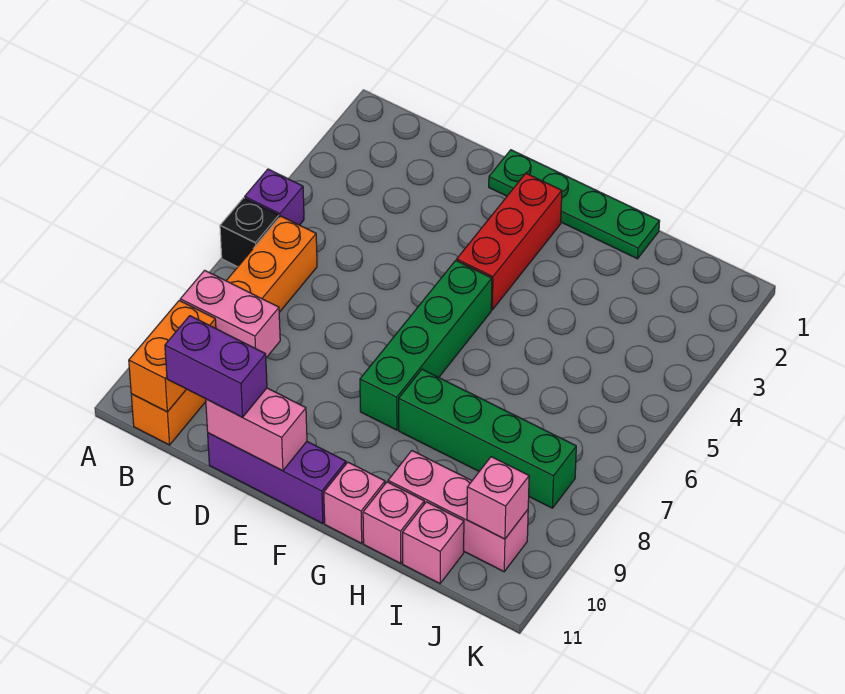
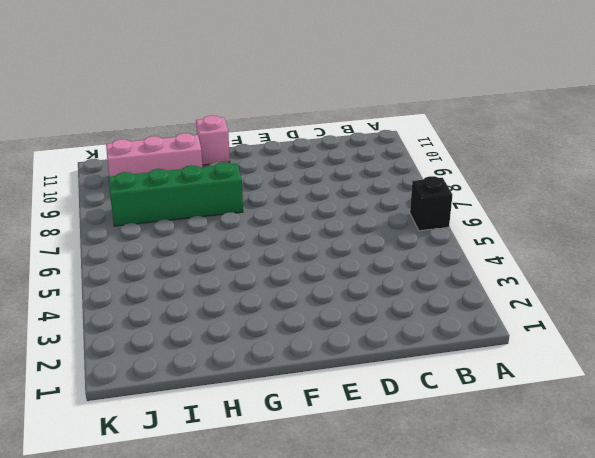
none -> purple 1x1 brick [245,169,304,225]
none -> orange 1x6 brick [131,216,317,445]
none -> purple 1x3 brick [208,433,346,523]

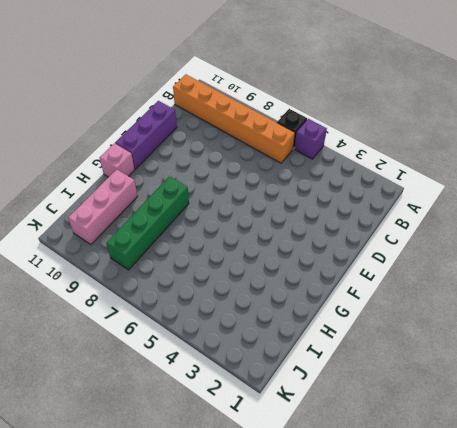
none -> green 1x4 plate [489,150,660,259]
none -> red 1x3 brick [457,173,562,310]
none -> green 1x4 brick [360,260,492,430]

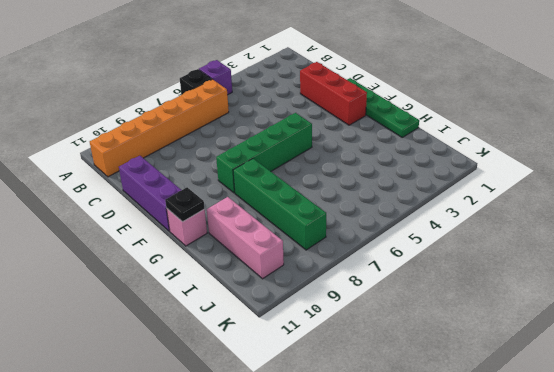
red 1x3 brick [300,62,367,125] -> red 1x3 brick turned to [457,173,562,310]
black 1x1 plate [165,187,205,222] -> none
none -> pink 1x1 brick [363,482,424,563]
none -> pink 1x1 brick [403,502,464,584]
none -> pink 1x2 brick [180,270,280,358]

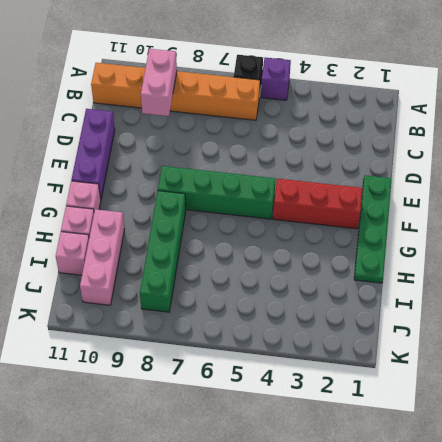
none -> orange 1x2 brick [129,301,216,412]
none -> pink 1x2 brick [206,388,307,471]
none -> pink 1x1 brick [467,457,529,539]

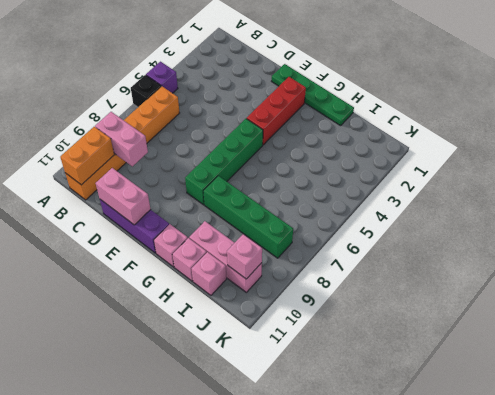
none -> purple 1x2 brick [165,316,267,417]

